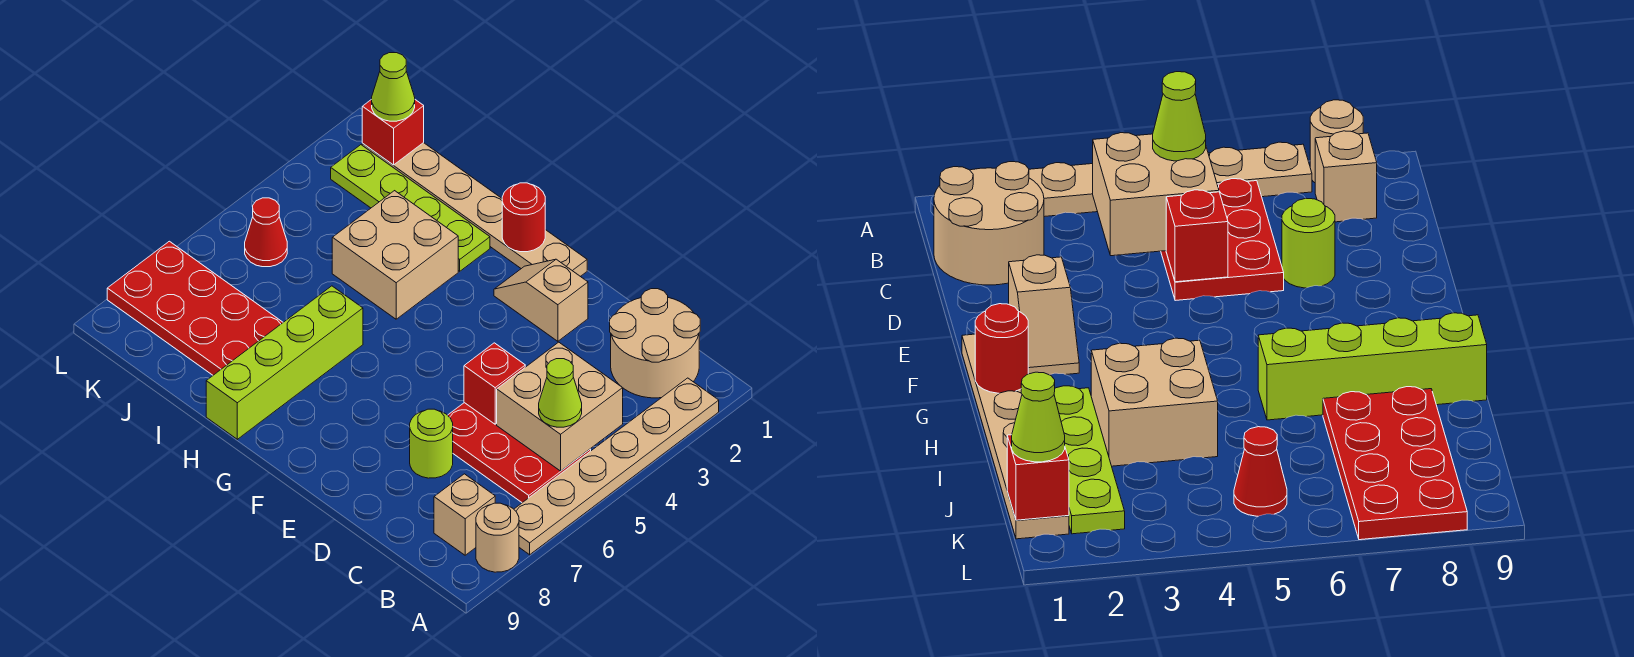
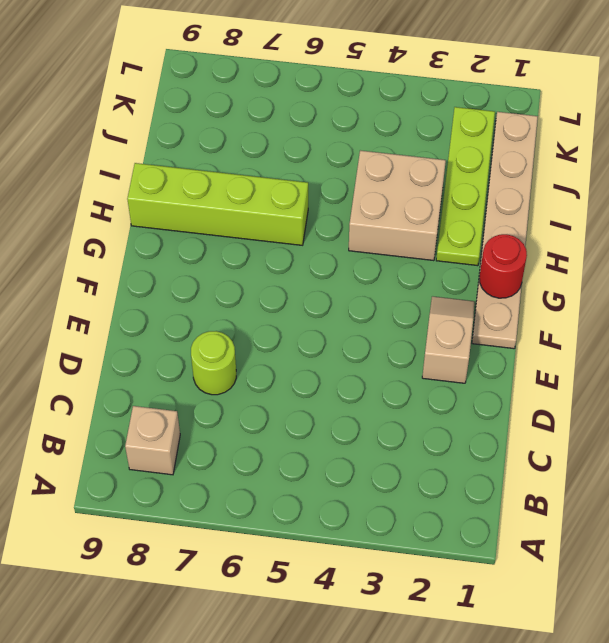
none -> tan 1x6 plate [514,378,719,555]
none -> tan 1x1 round brick [476,503,519,572]
none -> tan 2x2 round brick [610,289,700,398]

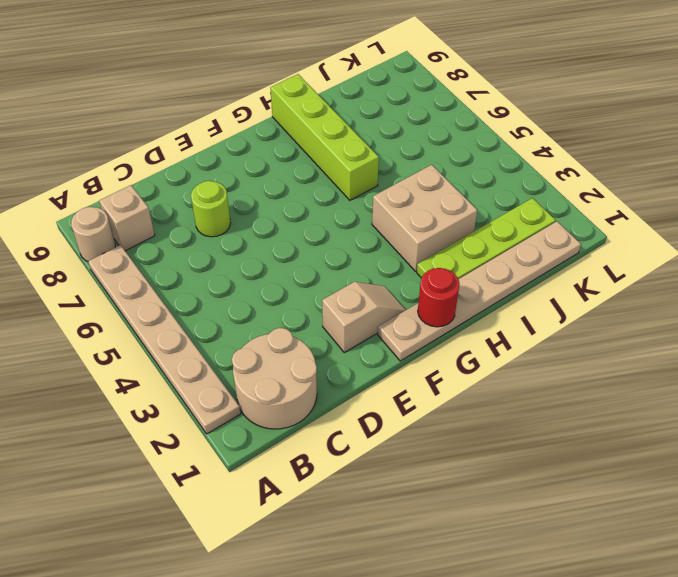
none -> red 2x3 plate [448,403,591,503]
none -> red 2x4 plate [107,241,283,375]
none -> red 1x1 cone [245,198,287,267]

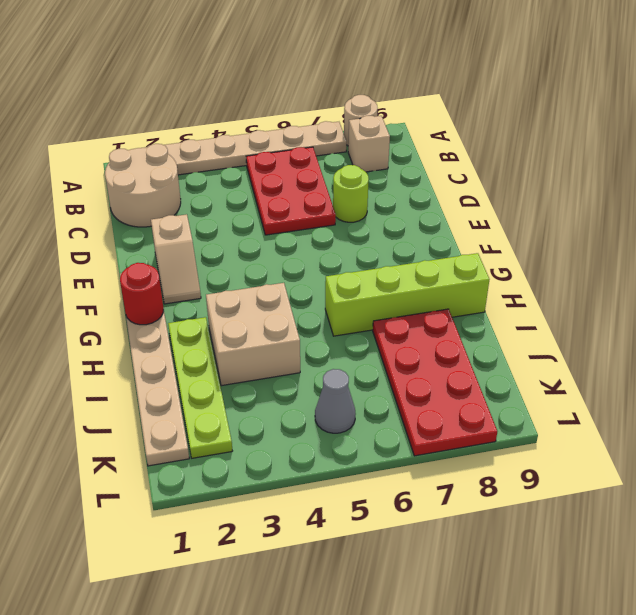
grey 1x1 cone [315,369,356,433] -> red 1x1 cone [245,198,287,267]
none -> tan 2x2 brick [497,342,623,471]
none -> red 1x1 brick [464,343,525,424]
none -> red 1x1 brick [362,99,424,165]

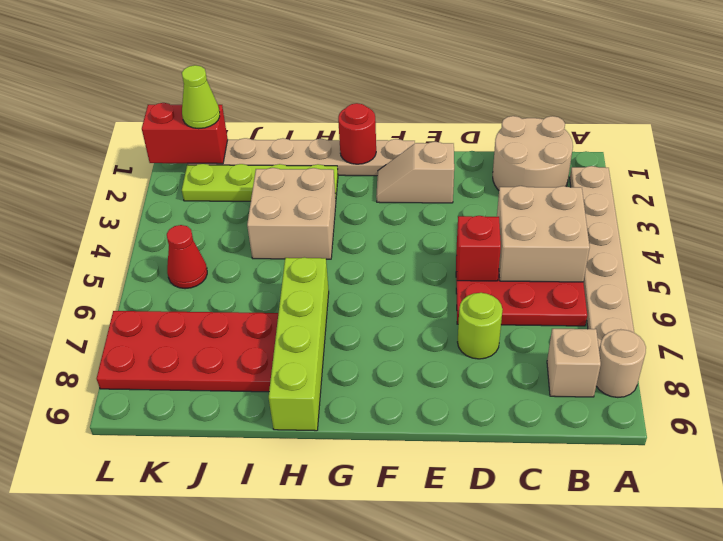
red 1x2 brick [142,103,228,164] -> red 1x1 brick [362,99,424,165]
none -> lime 1x1 cone [539,359,582,427]

